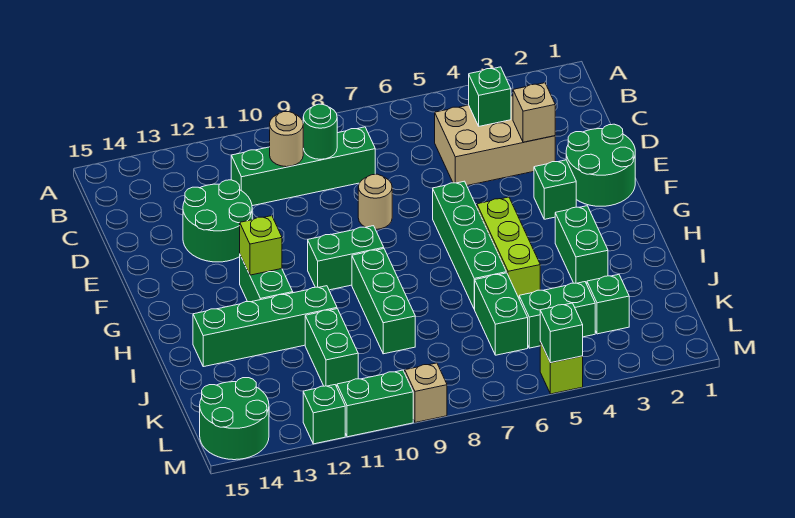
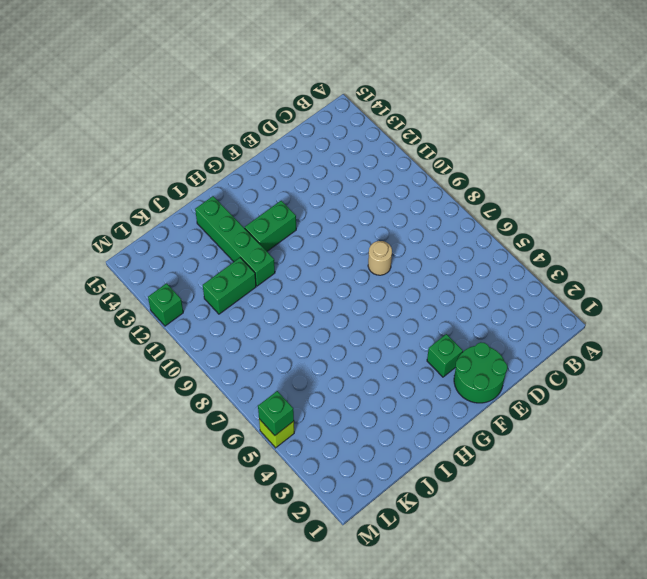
none -> tan 2x3 brick [435,96,555,185]
none -> green 1x4 brick [231,127,375,206]
none -> green 2x2 round brick [183,180,252,262]

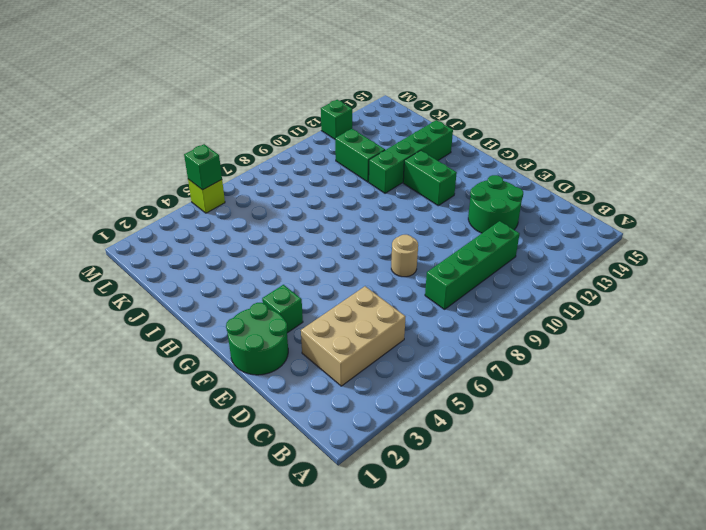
none -> green 1x4 brick [433,181,507,309]
none -> lime 1x3 brick [477,197,540,298]
none -> green 1x2 brick [308,226,384,290]

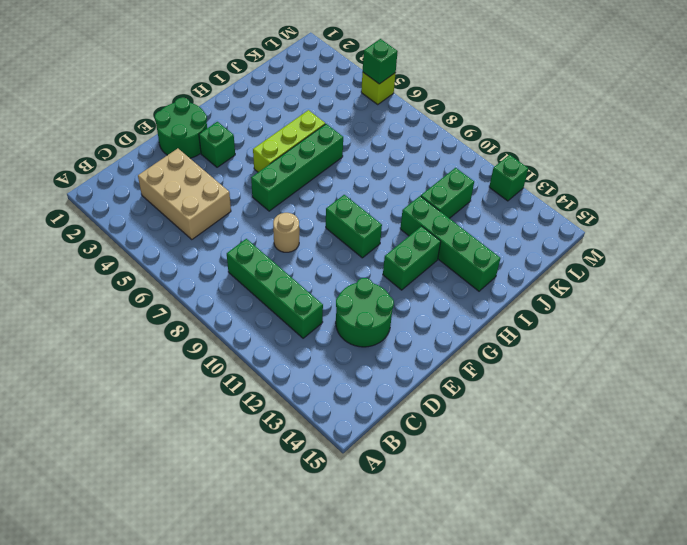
none -> green 1x2 brick [555,206,608,284]
none -> green 1x3 brick [352,249,415,354]
none -> green 1x2 brick [474,273,528,355]

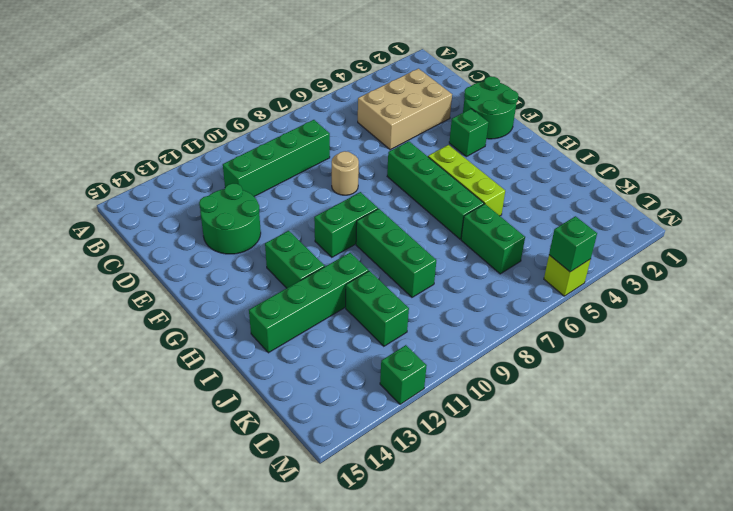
none -> green 1x2 brick [555,206,608,284]
none -> green 1x1 brick [587,274,629,334]
none -> green 1x2 brick [519,282,595,348]

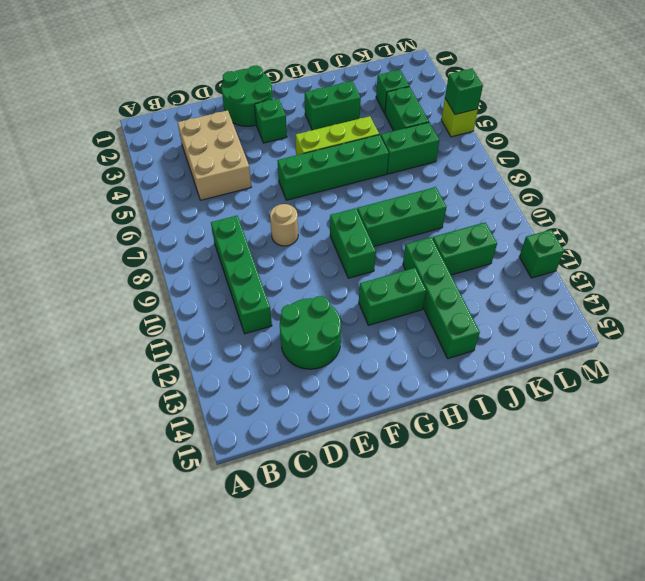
none -> green 2x2 round brick [200,378,269,460]
none -> tan 1x1 brick [405,363,447,423]
none -> green 1x2 brick [337,370,413,437]

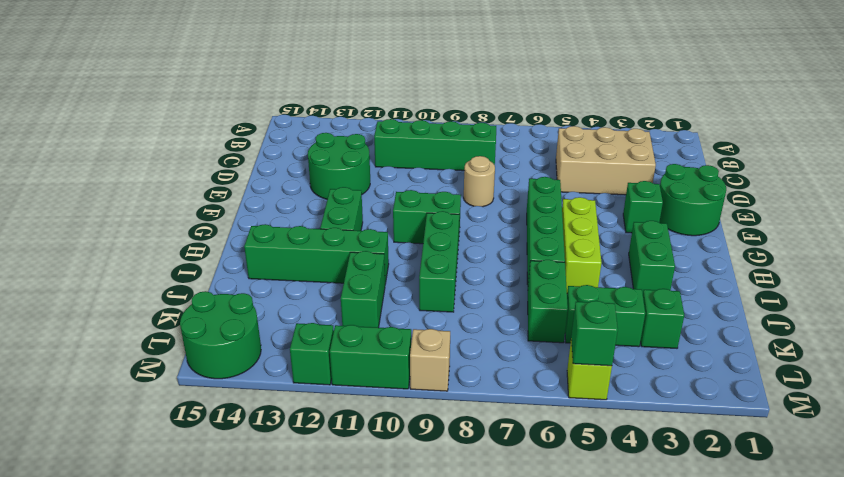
none -> green 1x1 brick [468,67,511,126]
none -> green 1x1 round brick [303,104,337,159]
none -> tan 1x1 round brick [270,112,303,167]

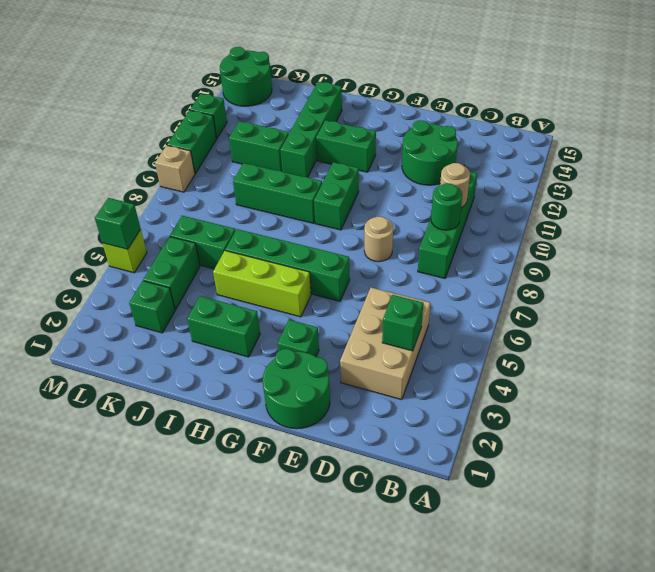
none -> tan 1x1 brick [513,83,555,142]
none -> lime 1x1 brick [240,216,282,275]

